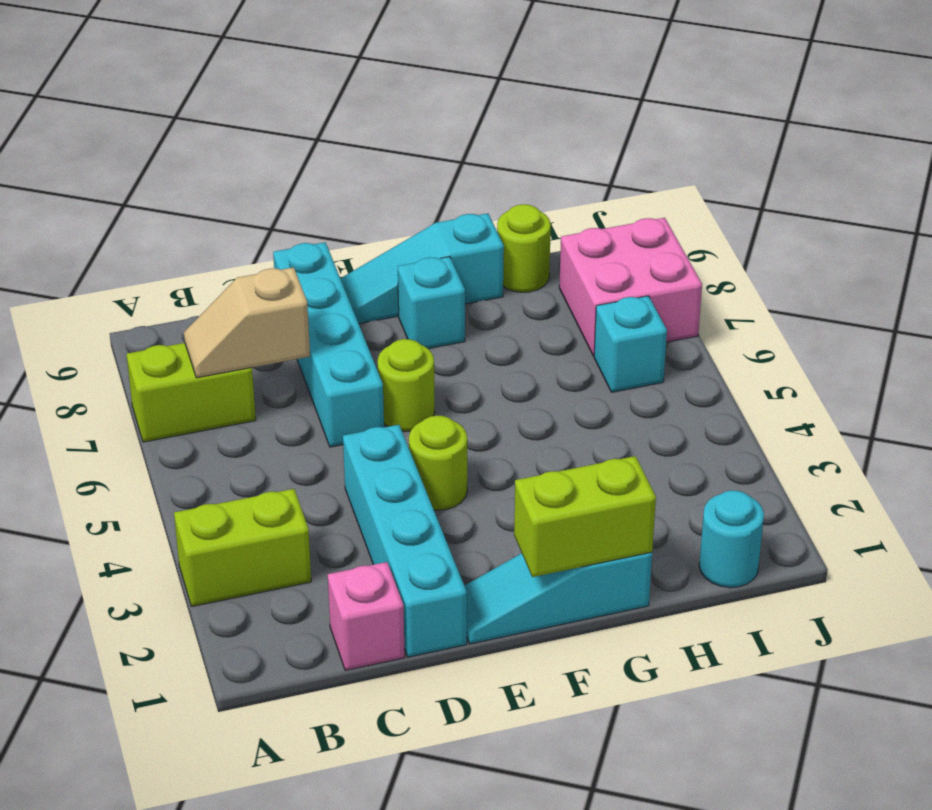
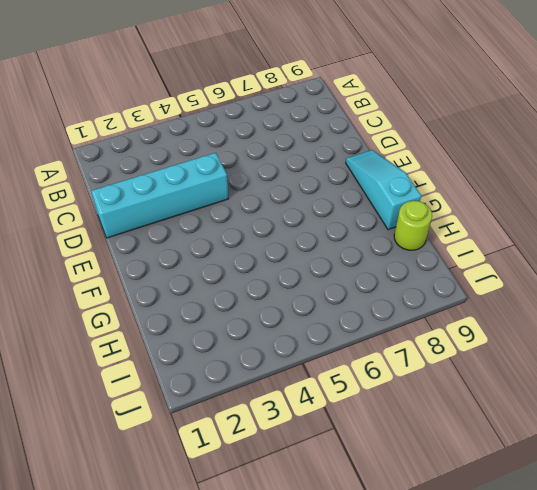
none -> lime 1x2 brick [174,489,311,606]
none -> lime 1x2 brick [127,343,256,442]
none -> pink 1x1 brick [328,562,405,670]

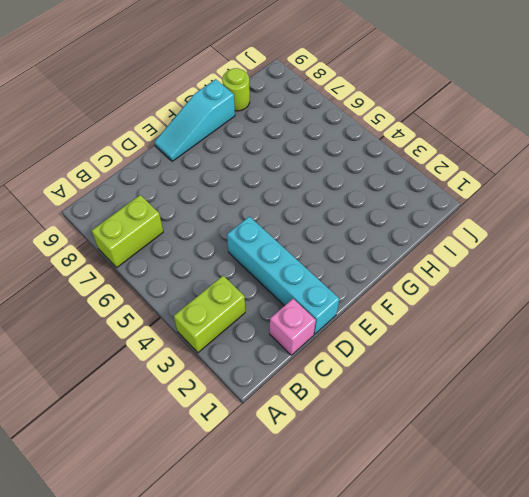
none -> cyan 1x4 brick [273,242,384,447]
none -> cyan 1x3 slope [464,552,652,644]
none -> lime 1x1 round brick [409,415,467,510]

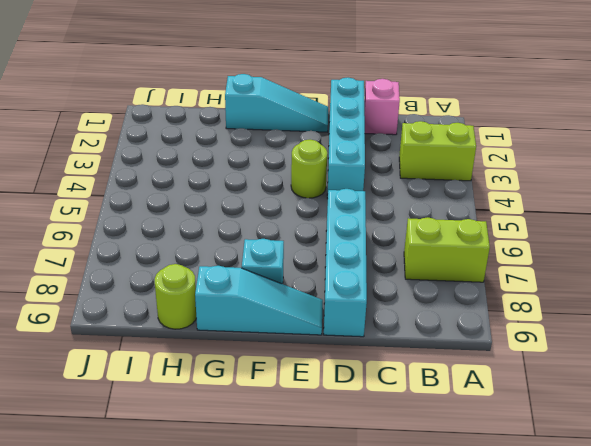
none -> lime 1x1 round brick [378,339,435,432]
none -> cyan 1x1 round brick [699,490,764,588]
none -> cyan 1x1 brick [594,296,667,392]

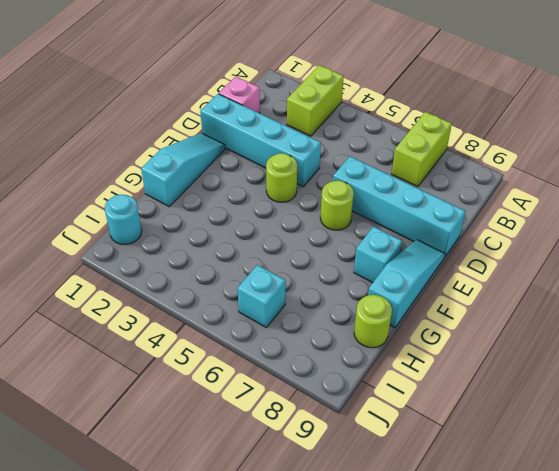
none -> pink 2x2 brick [559,218,702,356]
none -> tan 1x2 slope [184,267,310,378]
none -> lime 1x2 brick [514,456,656,577]

